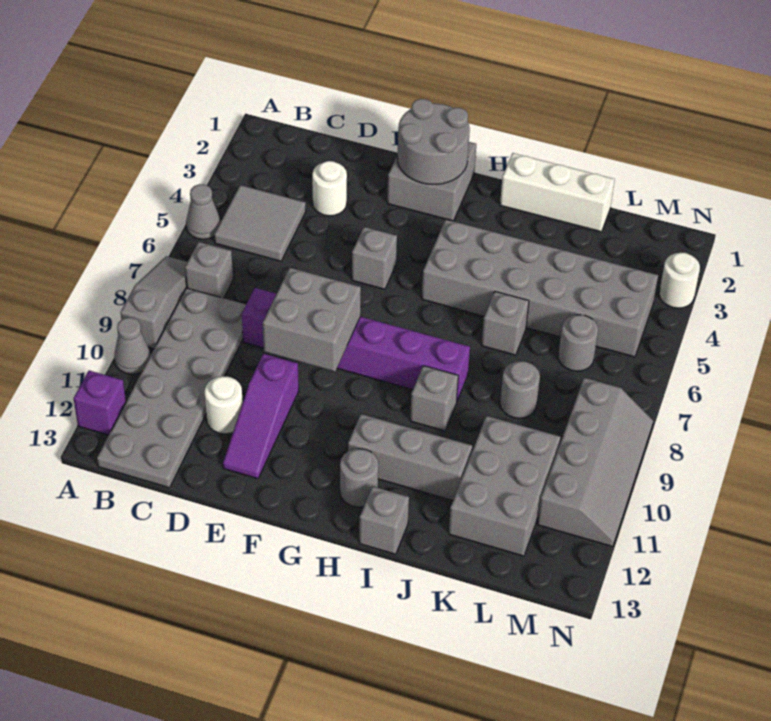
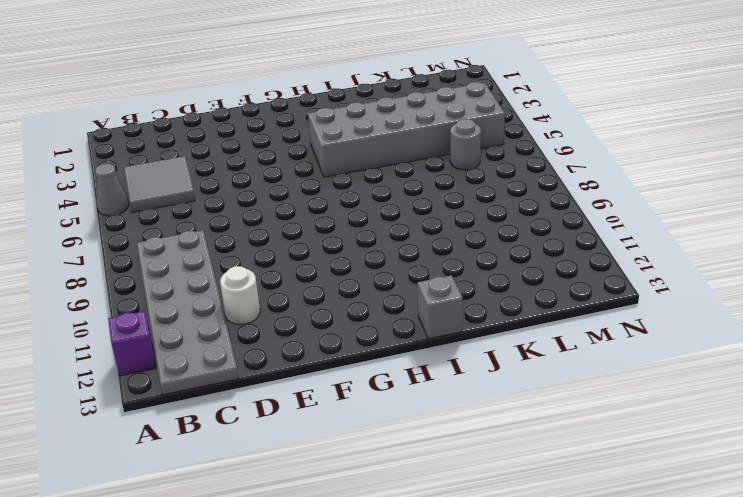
none -> grey 1x3 slope [120,256,187,349]
none -> grey 1x1 cone [114,318,150,374]
none -> grey 1x1 brick [185,242,233,298]

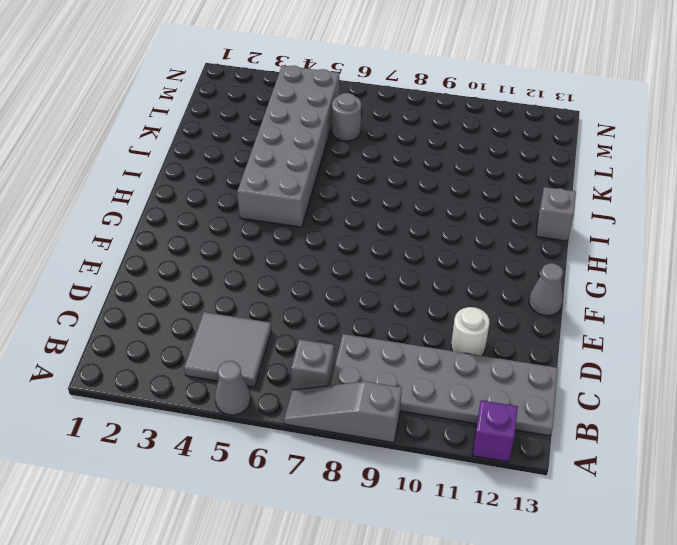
grey 1x1 cone [529,263,563,316] -> grey 1x1 cone moved to [114,318,150,374]
none -> white 1x1 round brick [312,161,347,216]
none -> purple 1x6 brick [242,288,470,401]
none -> purple 1x3 slope [223,354,299,479]

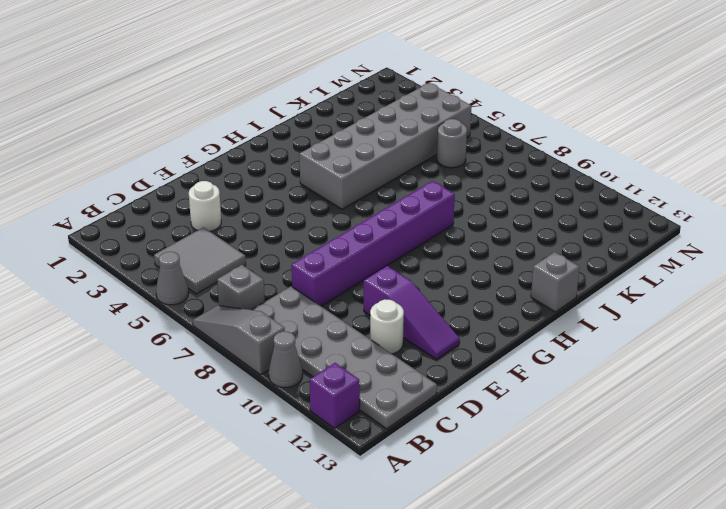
none -> grey 2x2 brick [387,142,476,221]
none -> grey 1x1 brick [352,227,397,289]
none -> grey 1x3 brick [348,414,472,501]

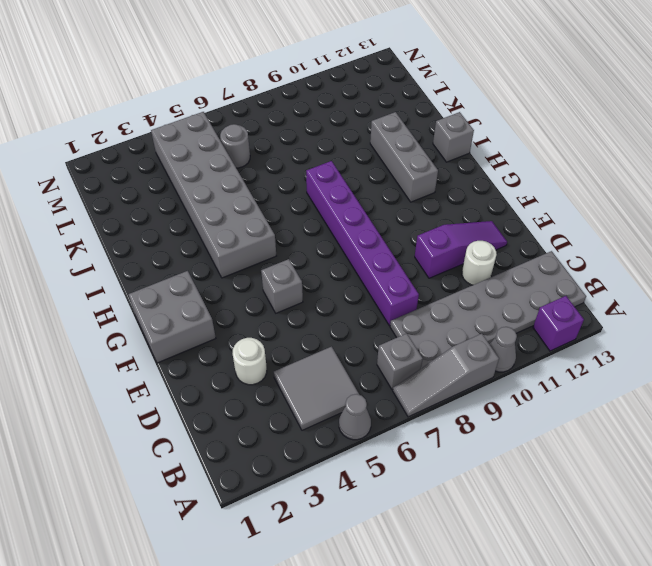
none -> grey 1x1 round brick [340,449,378,507]
none -> white 1x3 brick [500,153,615,232]
none -> grey 1x1 brick [410,366,458,431]

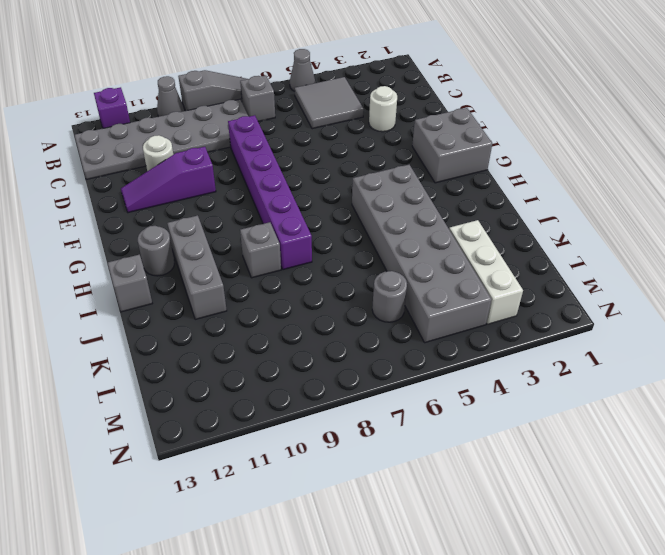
white 1x3 brick [449,220,523,324] -> white 1x3 brick moved to [500,153,615,232]
none -> grey 1x1 brick [352,227,397,289]
none -> grey 1x1 brick [481,292,529,355]
none -> grey 1x1 round brick [500,361,540,418]

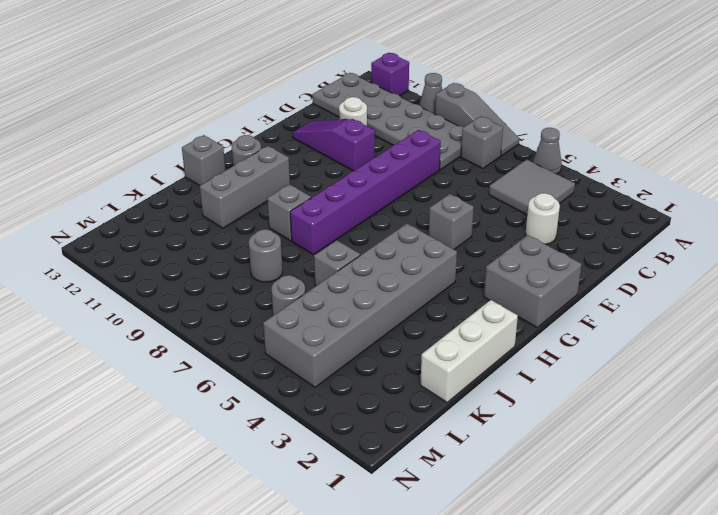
none -> grey 2x3 brick [449,416,560,556]
none -> grey 2x4 slope [537,378,653,547]
none -> white 1x1 round brick [659,253,700,308]

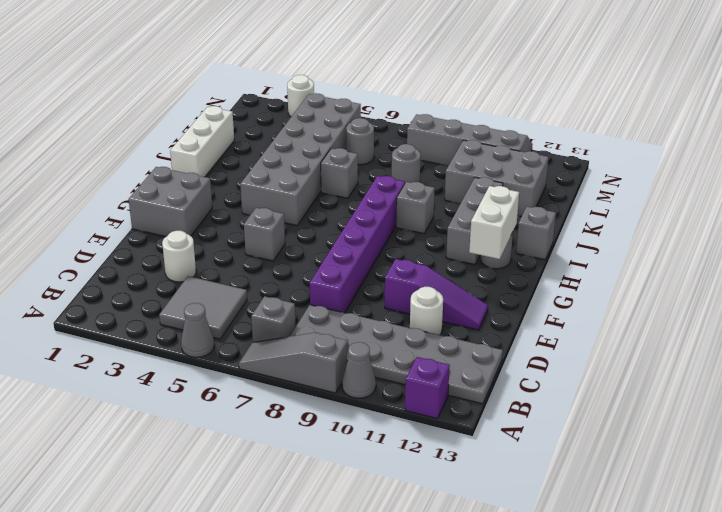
white 1x2 brick [469,186,519,259] -> none
none -> grey 2x2 brick [263,268,361,372]
none -> grey 2x2 round brick [397,99,470,185]

